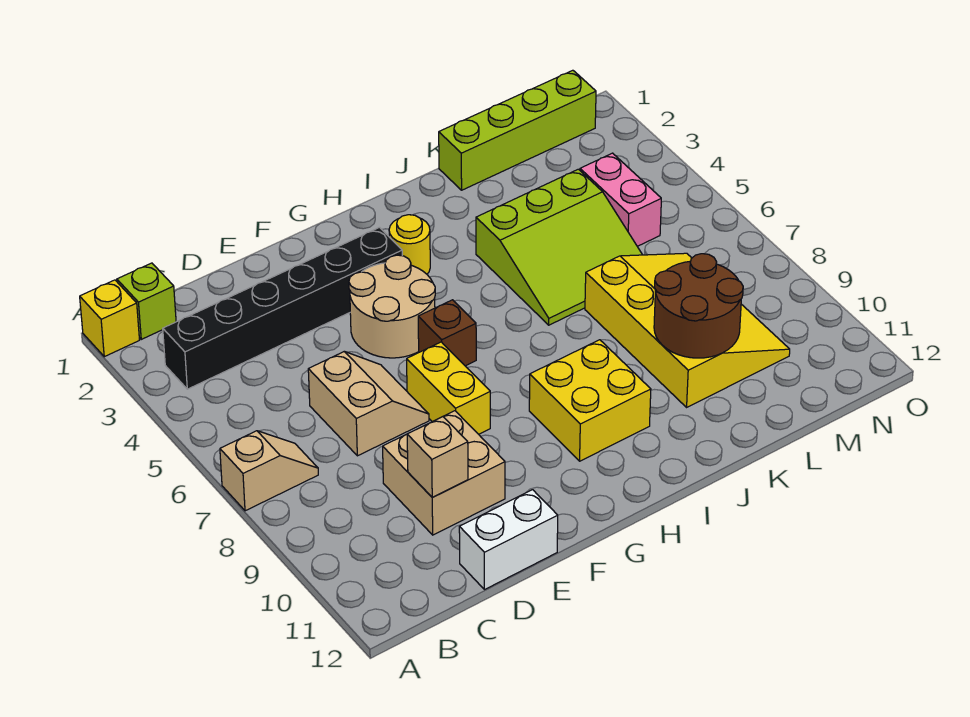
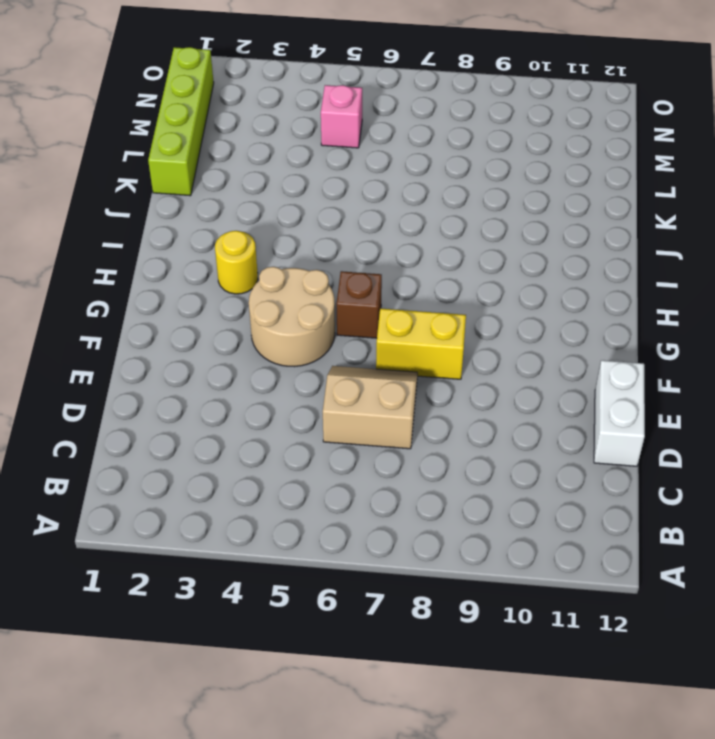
pink 1x1 brick [321,85,362,148] -> pink 1x2 brick [580,153,661,246]
none -> yellow 1x1 brick [80,280,139,357]
none -> tan 1x2 slope [220,431,318,511]
none -> lime 1x1 brick [117,263,176,339]

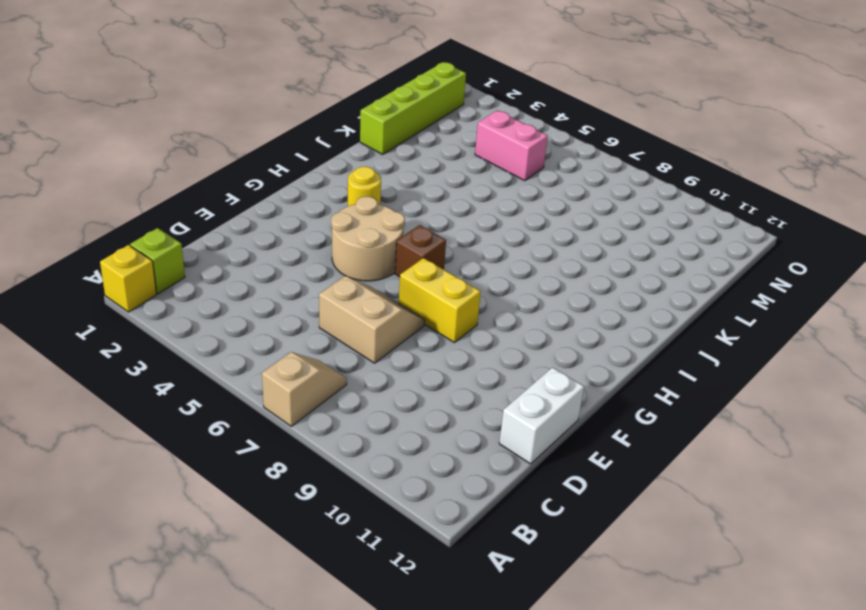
none -> black 1x6 brick [163,227,402,389]
none -> tan 2x2 brick [383,411,505,535]
none -> yellow 2x2 brick [529,340,651,461]

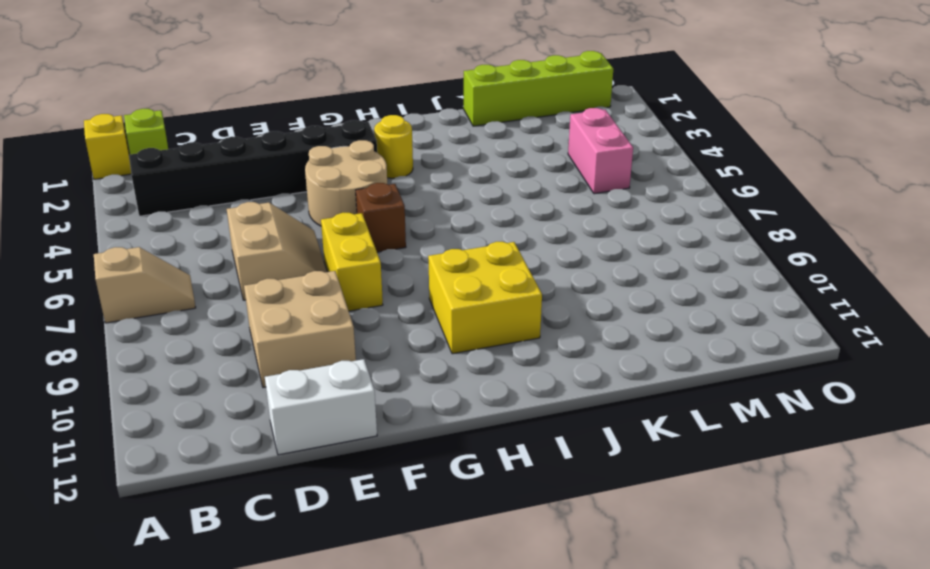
none -> lime 3x3 slope [476,169,642,325]
none -> yellow 3x4 slope [585,253,790,407]
none -> tan 1x1 brick [407,417,468,497]

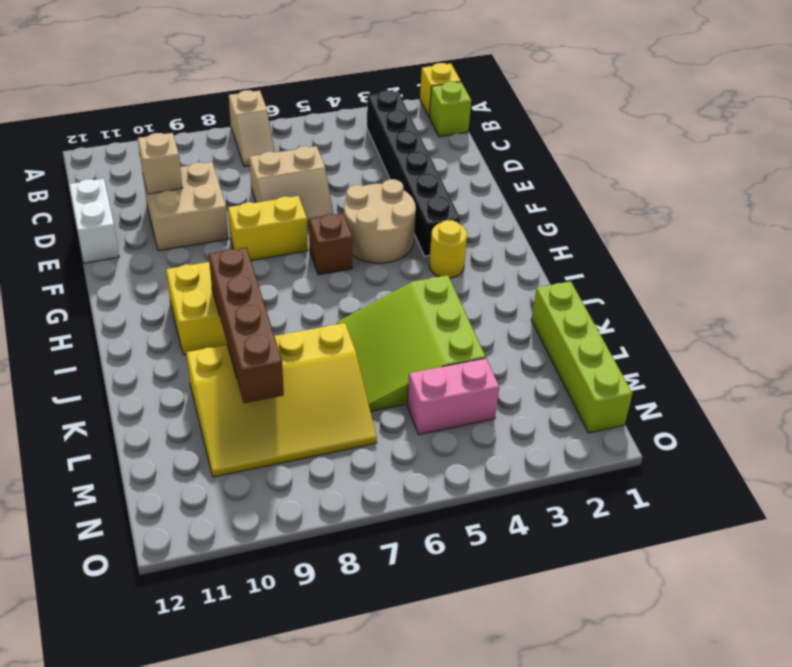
brown 1x4 brick [209,247,284,403] -> brown 2x2 round brick [654,254,743,358]

